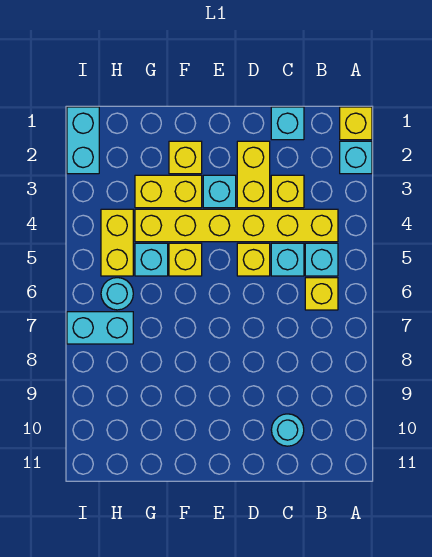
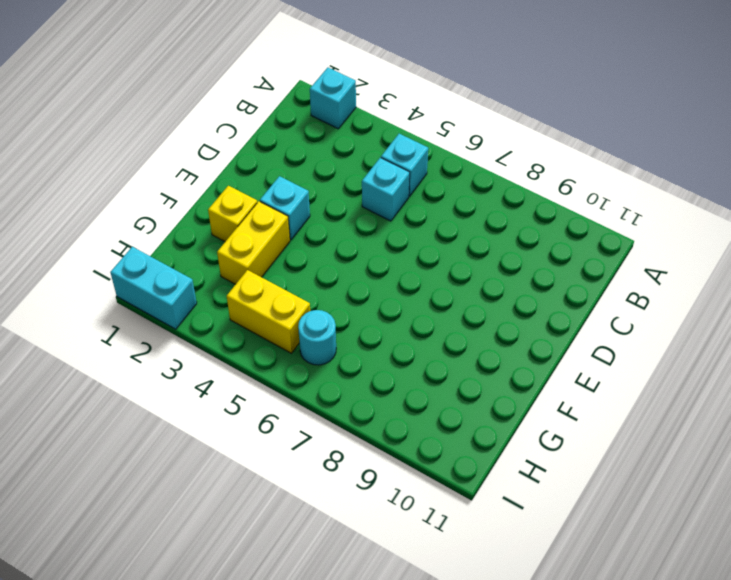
none -> yellow 1x1 brick [340,107,372,140]
none -> yellow 1x6 brick [135,209,338,242]
none -> yellow 1x1 brick [305,278,338,310]

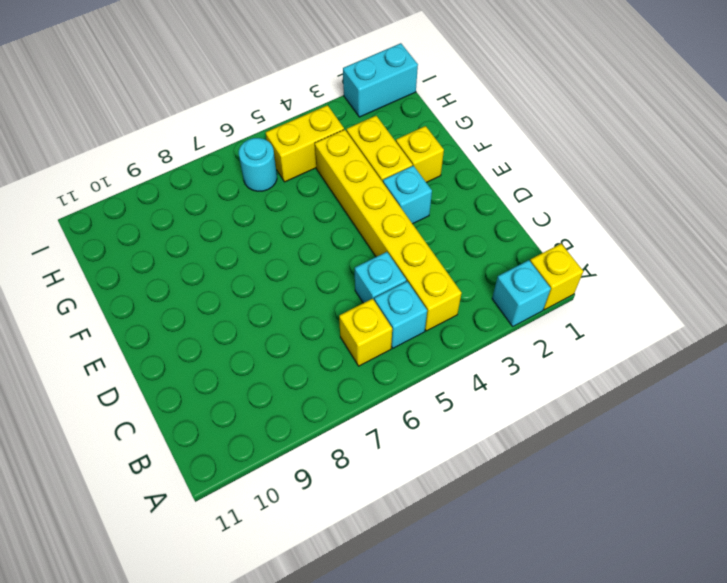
none -> cyan 1x1 brick [271,107,304,140]
none -> yellow 1x1 brick [271,175,304,208]
none -> cyan 1x1 round brick [271,414,304,446]

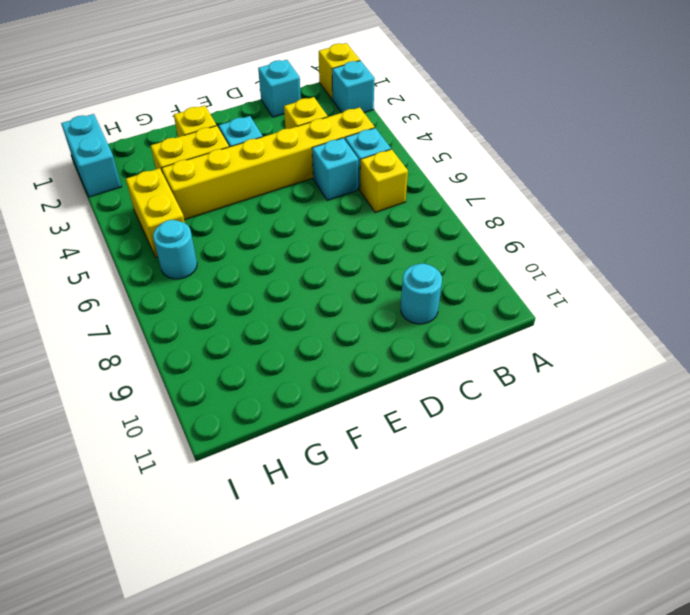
none -> yellow 1x2 brick [237,141,270,208]
none -> yellow 1x1 brick [237,243,270,276]
none -> yellow 1x1 brick [169,243,202,276]

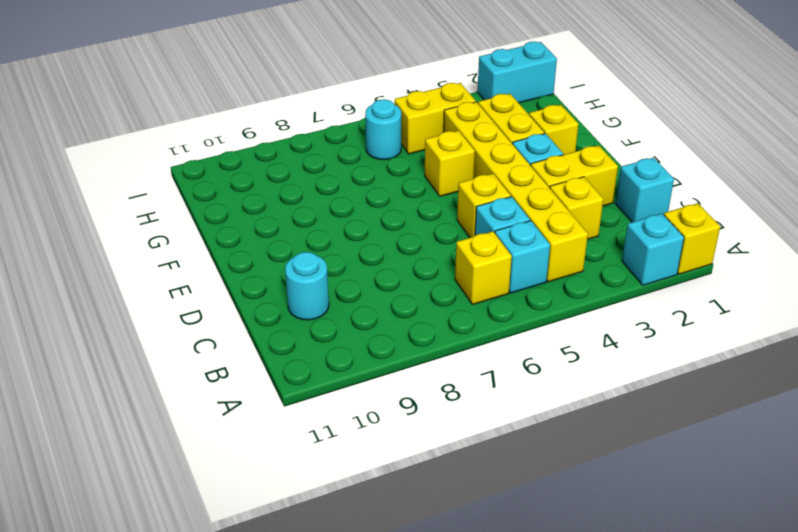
none -> cyan 1x1 brick [135,243,168,276]
none -> cyan 1x2 brick [67,312,133,344]

